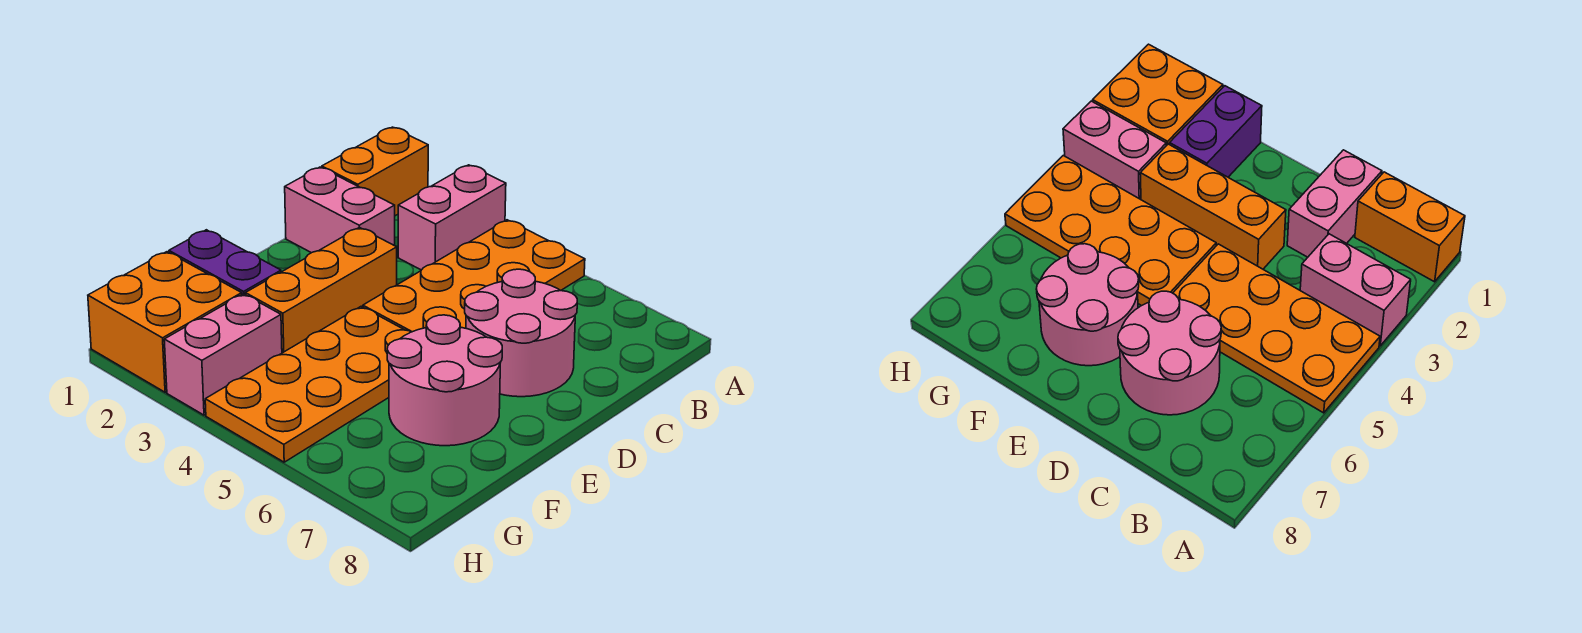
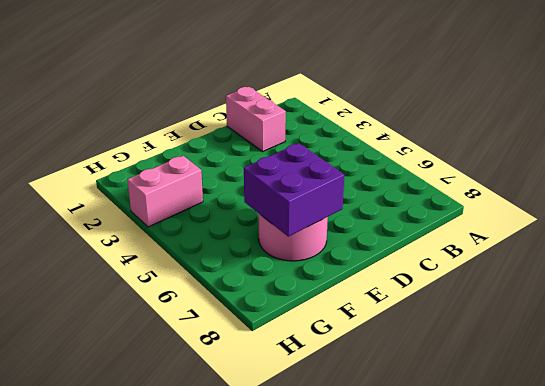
purple 2x2 brick [244,143,344,236] -> none
none -> orange 1x2 brick [322,127,428,216]
none -> pink 1x2 brick [398,165,506,270]

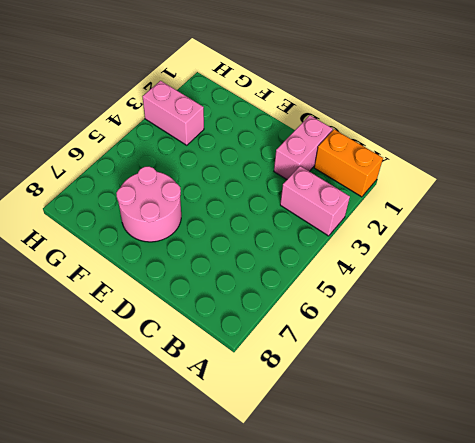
none -> orange 2x4 plate [363,220,585,332]
none -> pink 2x2 round brick [465,269,577,397]

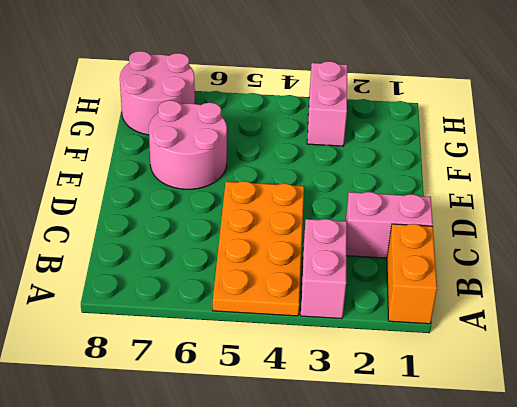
pink 2x2 round brick [120,51,195,135] -> pink 2x2 round brick moved to [465,269,577,397]
none -> orange 1x3 brick [245,227,397,353]
none -> orange 2x4 plate [205,306,411,462]

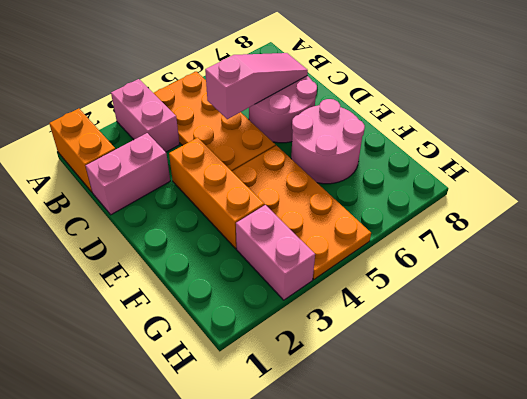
pink 1x3 slope [205,53,308,119] -> none
none -> purple 1x2 brick [169,230,281,294]
none -> orange 2x2 brick [88,252,242,392]

